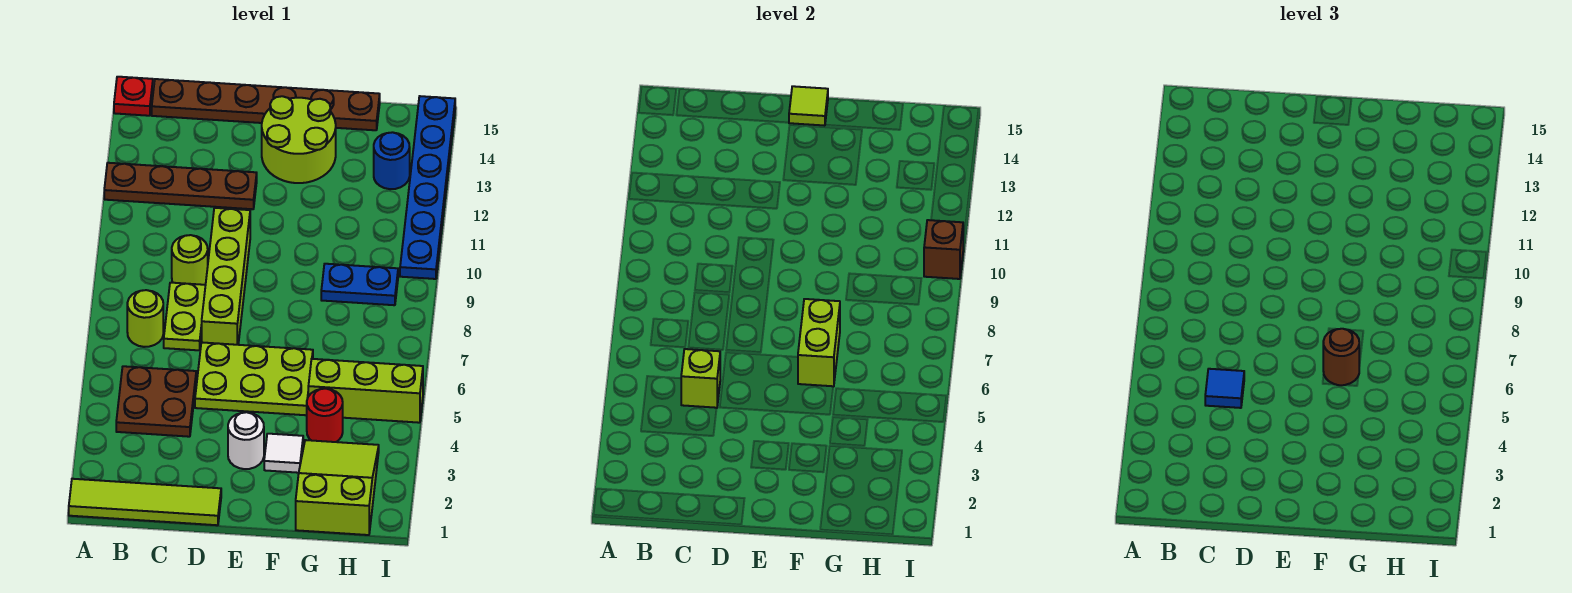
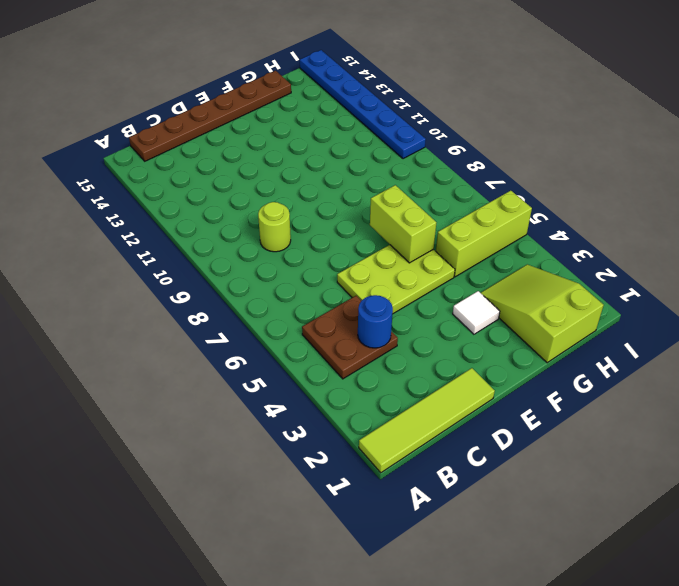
blue 1x1 round brick [358,295,393,348] -> blue 1x1 round brick moved to [374,132,410,189]
none -> brown 1x4 plate [104,163,257,209]
none -> red 1x1 plate [114,77,153,116]
none -> lime 1x1 round brick [127,290,163,347]

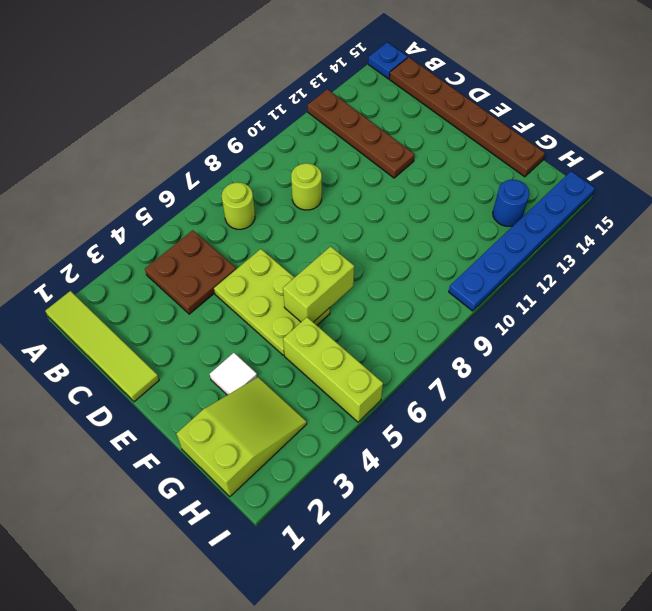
blue 1x1 plate [368,42,408,79] -> red 1x1 plate [114,77,153,116]
none -> lime 1x2 plate [164,283,206,350]
none -> lime 1x4 brick [202,208,250,345]
none -> white 1x1 round brick [228,412,264,469]

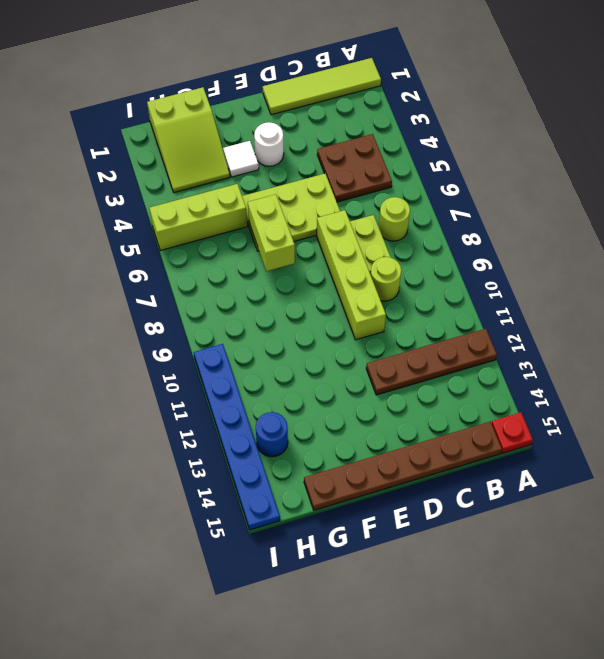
none -> lime 2x2 round brick [262,96,336,183]
none -> red 1x1 round brick [307,389,343,442]
none -> blue 1x2 plate [321,264,398,305]

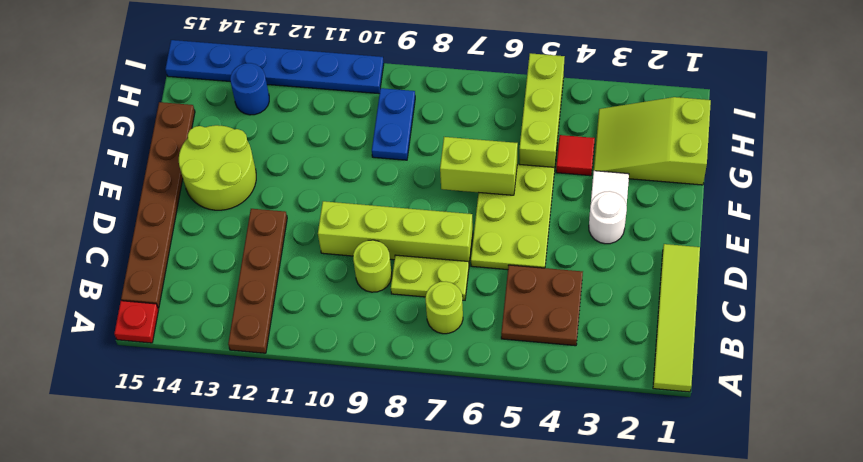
red 1x1 tile [556,135,595,176] -> red 1x1 round brick [307,389,343,442]
none -> lime 1x1 brick [681,349,720,408]
none -> lime 1x1 tile [789,86,828,126]
none -> brown 1x1 brick [924,220,963,279]

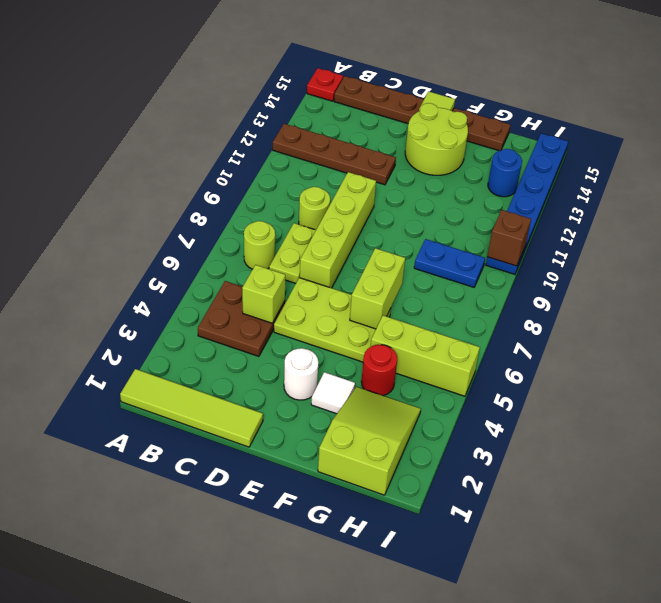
none -> blue 1x1 tile [1205,369,1244,408]
none -> brown 1x1 round brick [1323,329,1359,385]

